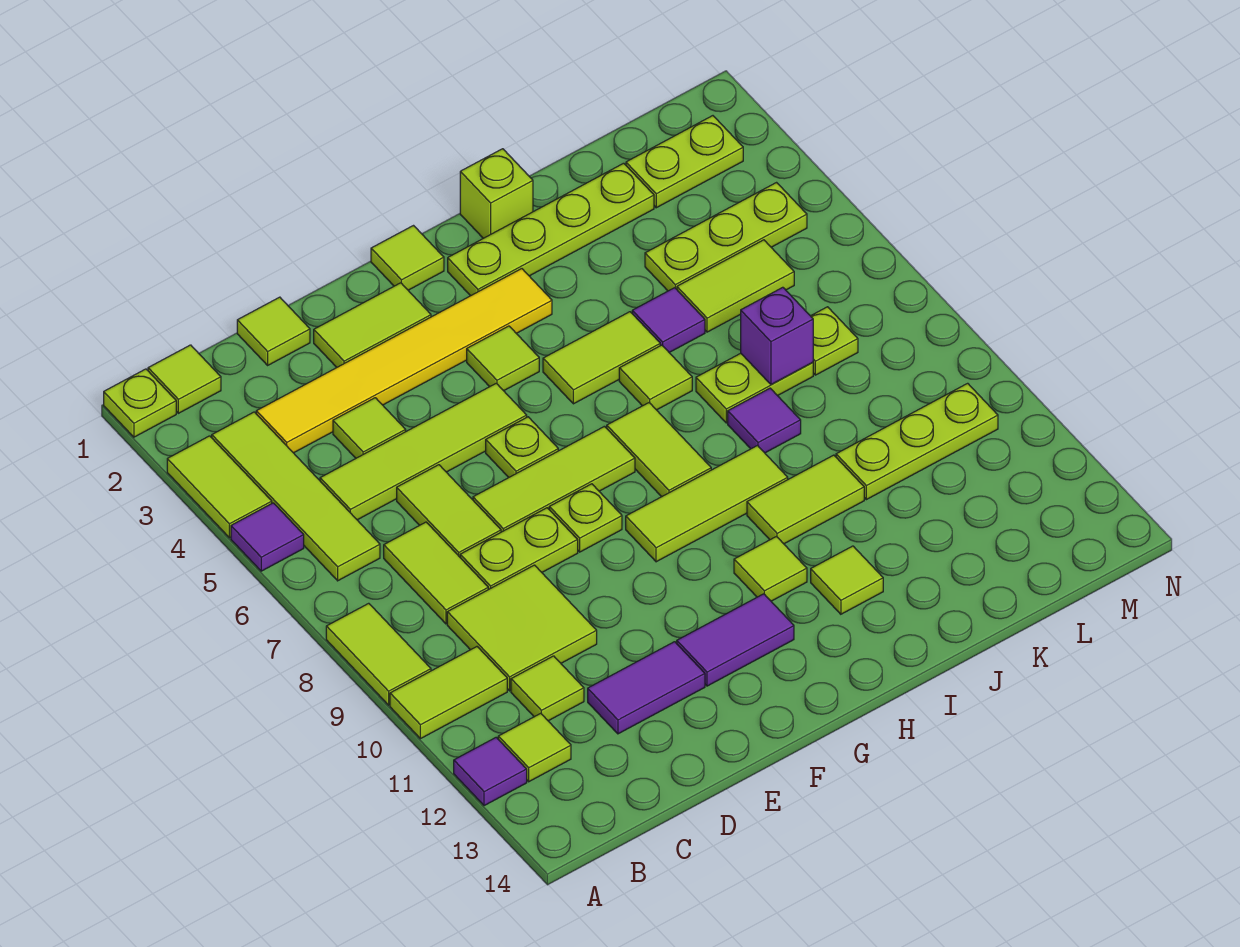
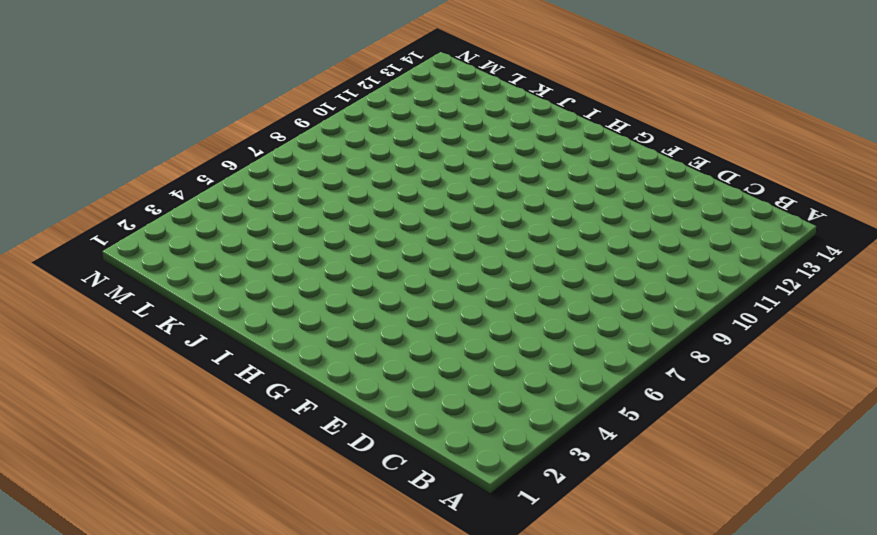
none -> lime 1x1 plate [104,369,176,437]
none -> lime 1x2 tile [167,436,272,538]
none -> purple 1x1 tile [231,503,304,571]
none -> lime 1x2 tile [326,603,431,705]

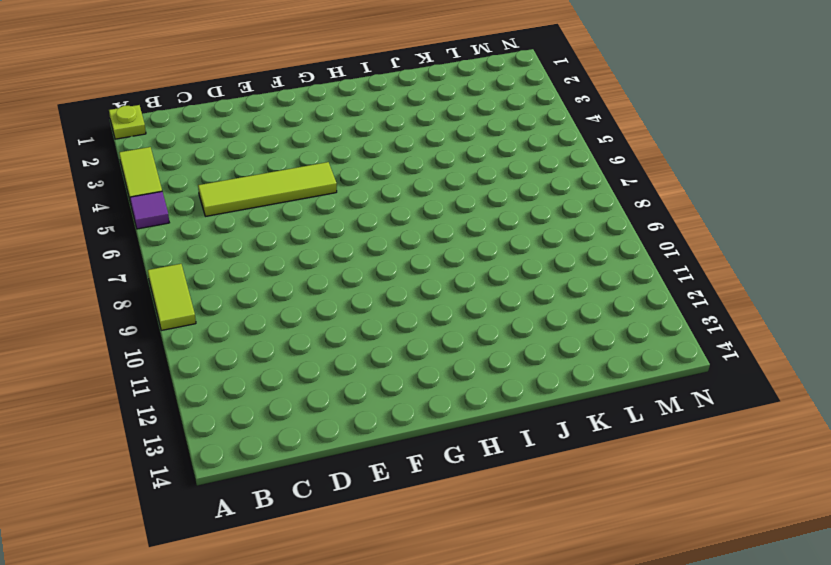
none -> lime 1x2 tile [390,647,507,739]
none -> purple 1x1 tile [454,737,527,806]
none -> lime 1x1 tile [148,345,221,413]
none -> lime 1x4 tile [212,412,380,581]

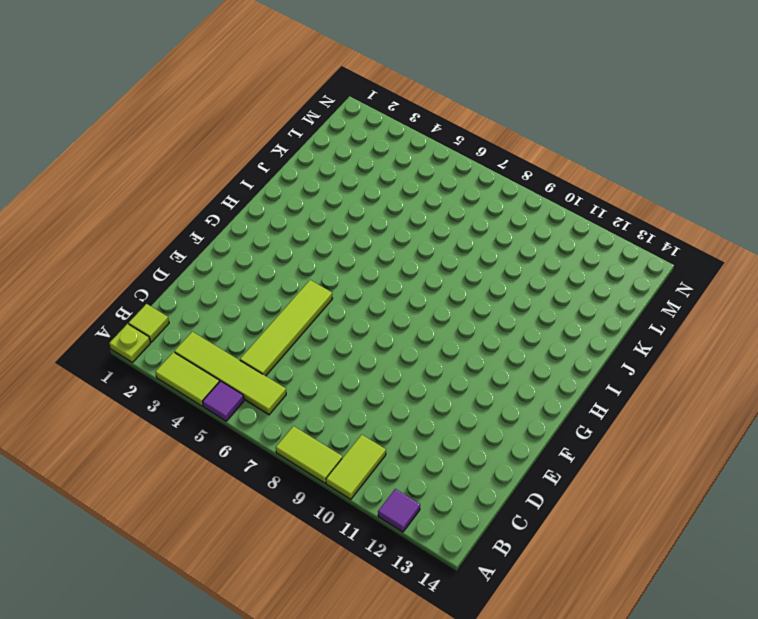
none -> lime 1x1 tile [498,713,571,782]
none -> yellow 1x6 tile [256,269,552,453]
none -> lime 1x2 tile [384,522,488,624]
none -> lime 2x2 tile [447,565,597,691]

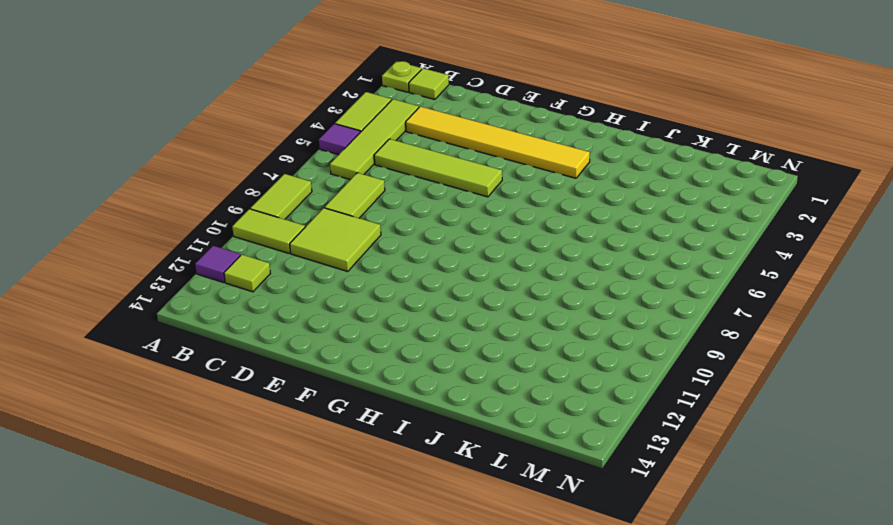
none -> lime 1x1 tile [511,656,584,721]
none -> lime 1x1 tile [237,297,310,365]
none -> lime 1x1 tile [333,398,406,458]
none -> lime 1x2 tile [397,465,501,557]

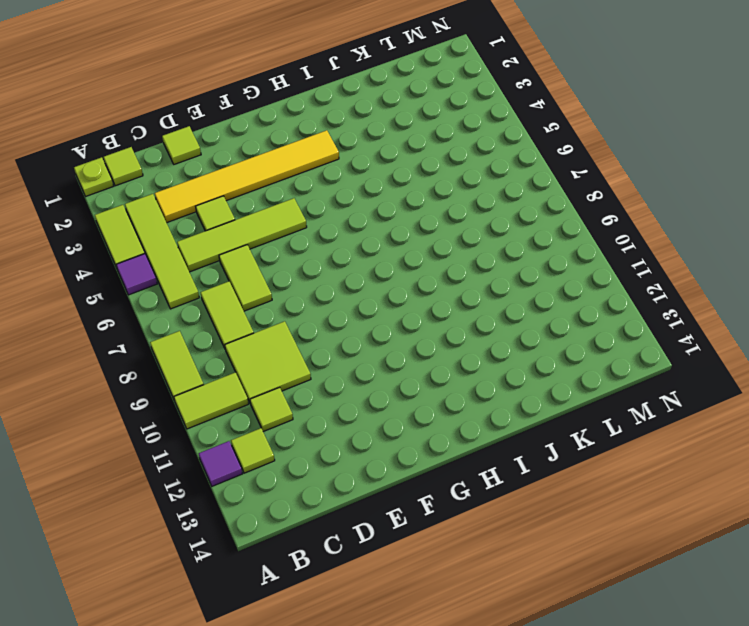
none -> lime 1x2 plate [460,508,578,589]
none -> purple 1x2 tile [588,642,705,734]
none -> lime 1x2 tile [314,283,431,367]
none -> lime 1x3 tile [473,426,635,532]

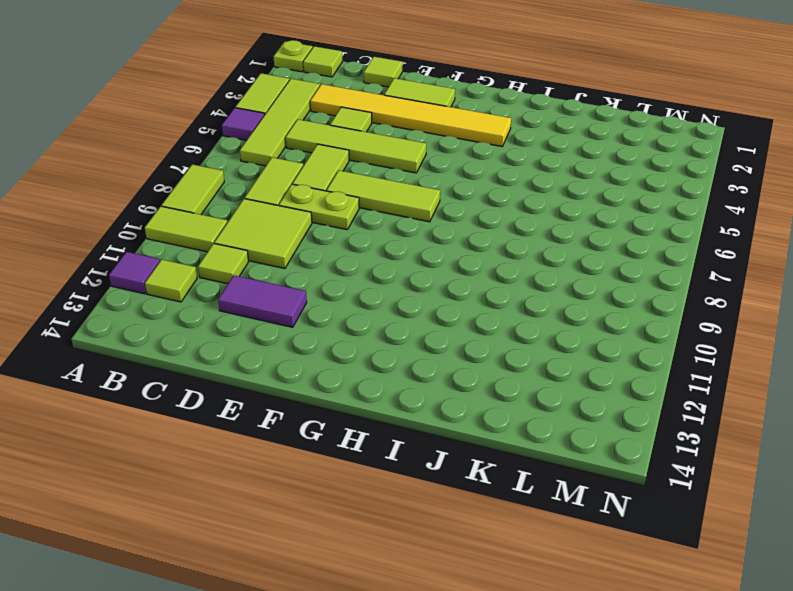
none -> lime 1x1 plate [486,417,558,477]
none -> lime 1x1 plate [549,484,622,552]
none -> purple 1x2 tile [677,594,794,686]
none -> lime 1x1 tile [371,226,444,290]

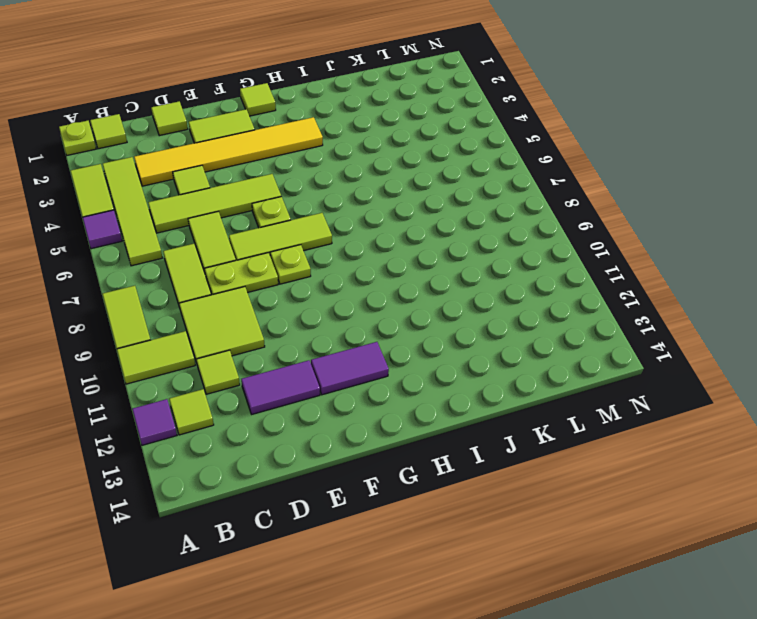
none -> lime 1x1 tile [467,326,539,391]
none -> lime 1x3 tile [626,446,788,562]
none -> lime 1x4 plate [448,163,654,296]
none -> lime 1x2 tile [543,312,660,404]

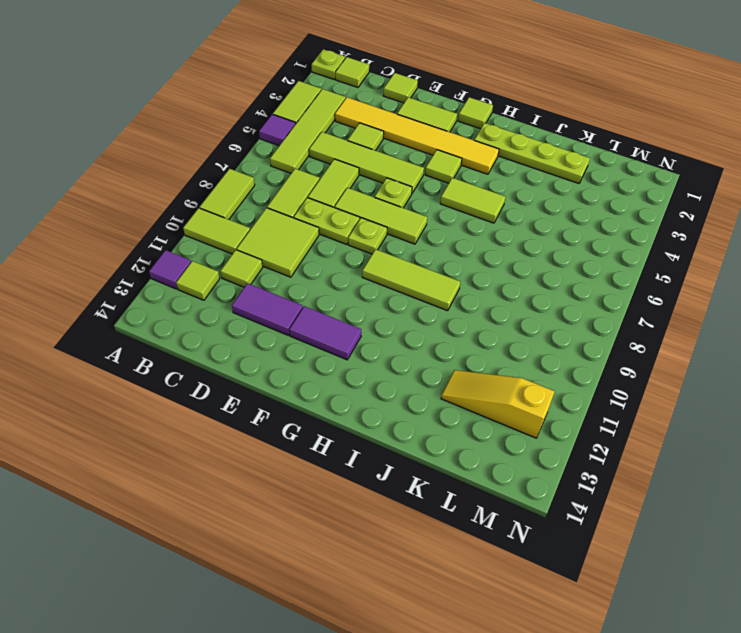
yellow 1x3 slope [441,370,555,438] -> none
none -> lime 1x2 tile [607,403,711,497]
none -> lime 1x1 tile [734,537,807,601]
none -> lime 1x1 brick [460,149,533,238]
none -> lime 1x1 tile [619,345,692,410]

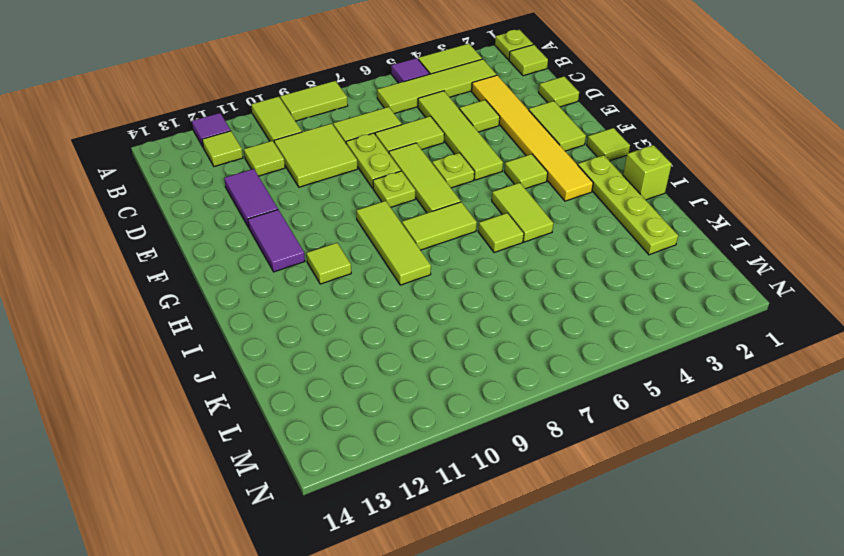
none -> lime 1x2 tile [747,455,864,544]
none -> lime 1x1 tile [811,546,883,614]
none -> purple 1x1 tile [632,288,705,353]
none -> lime 1x2 plate [696,353,813,423]

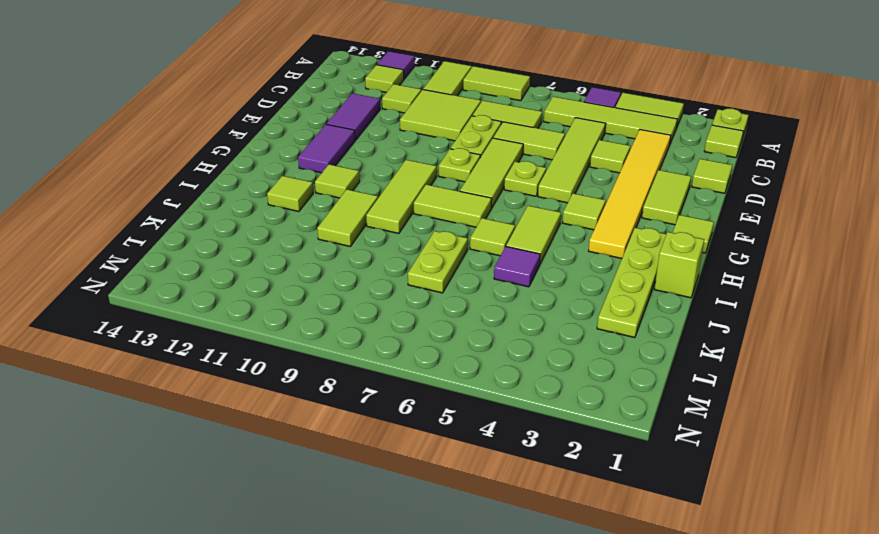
none -> purple 1x1 tile [728,388,801,453]
none -> lime 1x3 plate [645,183,807,291]
none -> lime 1x2 tile [677,240,794,332]
none -> lime 1x3 plate [836,383,998,500]

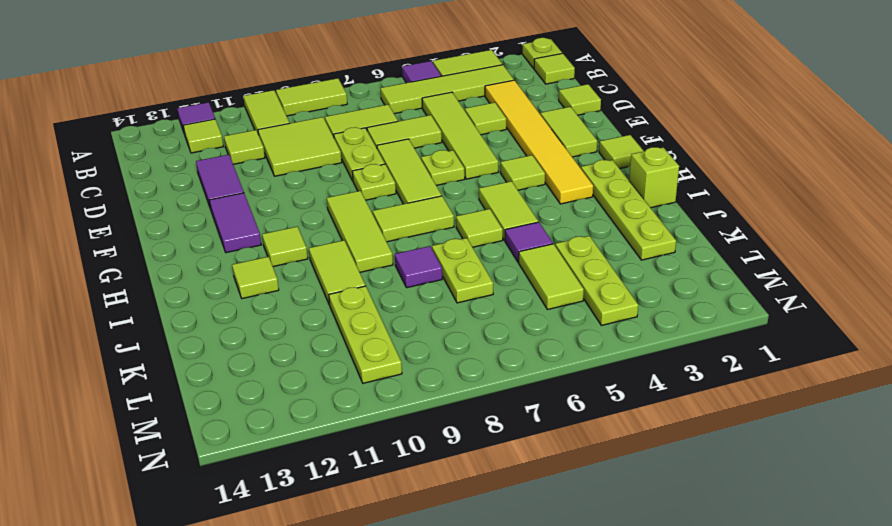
none -> lime 1x2 plate [626,116,743,208]
none -> lime 1x1 plate [811,307,858,375]
none -> purple 1x1 brick [741,287,813,384]

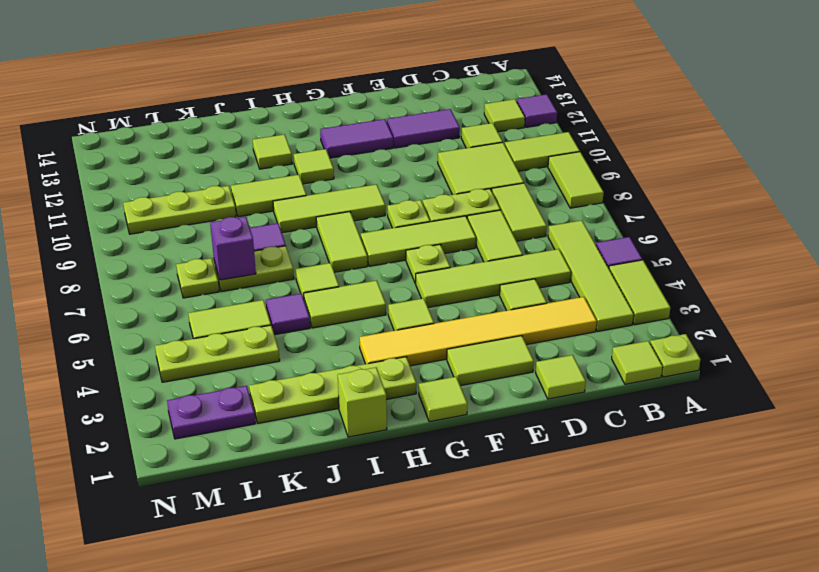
purple 1x2 plate [167,386,255,439] -> lime 1x2 plate [626,116,743,208]

